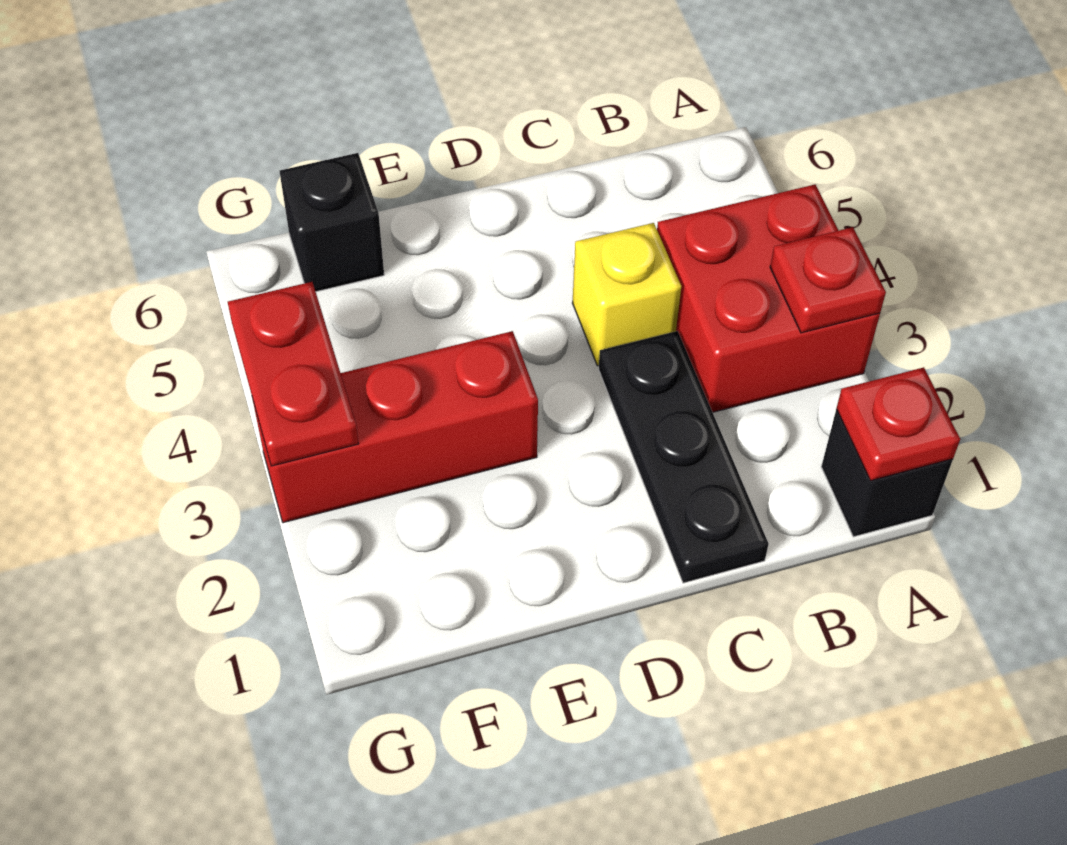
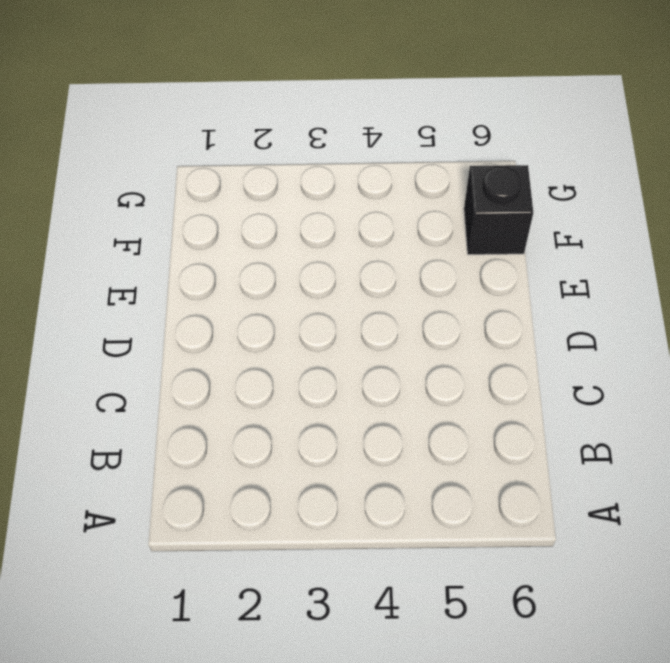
none -> black 1x1 brick [821,409,953,537]
none -> red 2x2 brick [657,185,880,412]

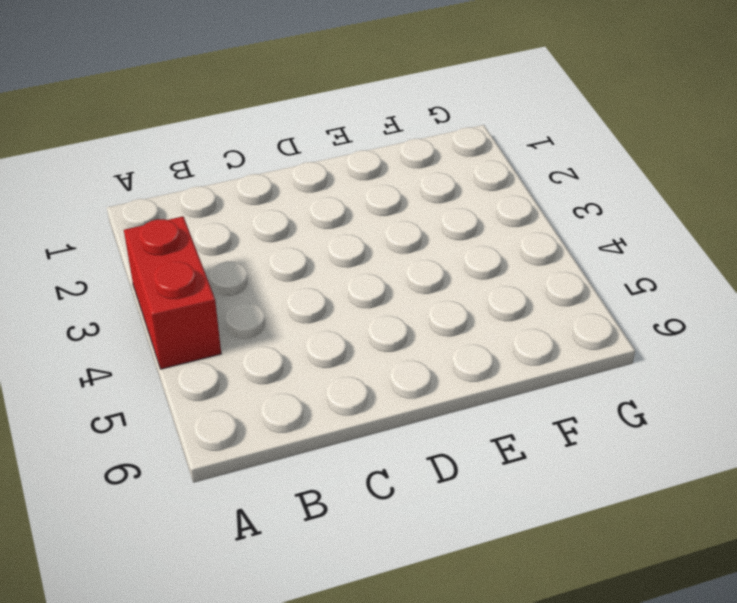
red 1x2 brick [124,217,221,369] -> red 2x2 brick [657,185,880,412]
none -> black 1x1 brick [821,409,953,537]
none -> black 1x3 plate [599,331,769,583]

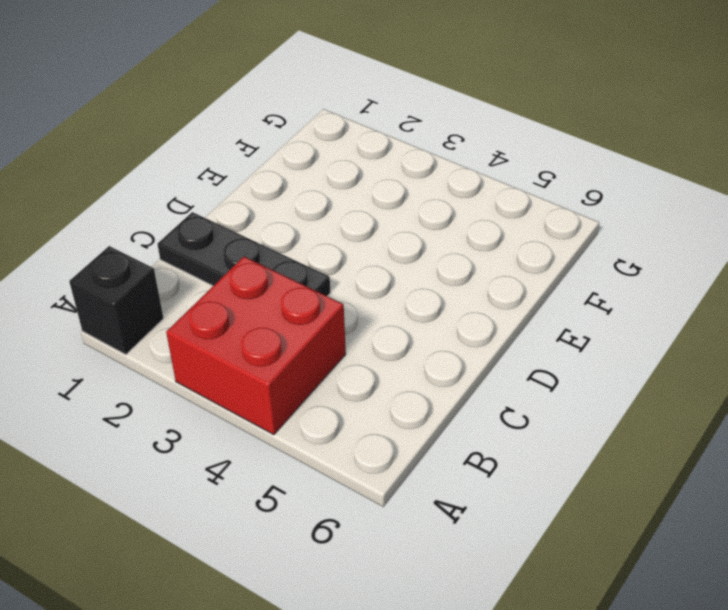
none -> yellow 1x1 brick [573,223,681,366]
none -> red 1x3 brick [253,331,538,523]

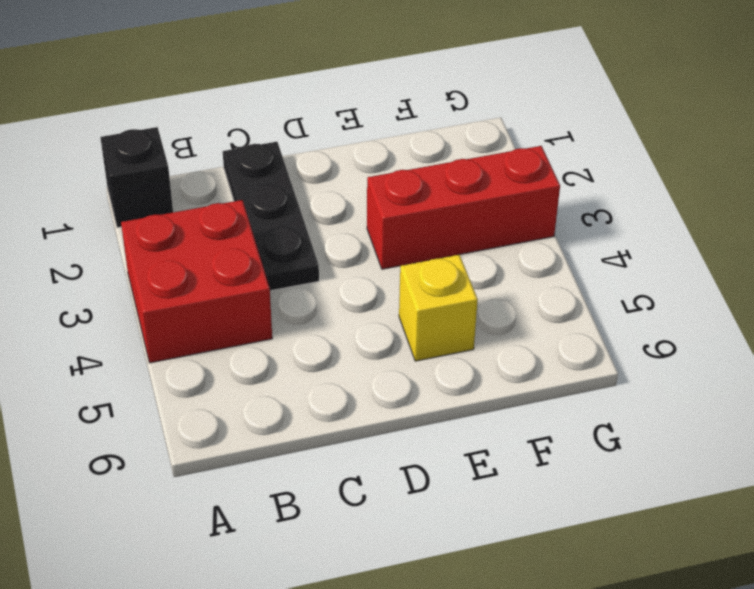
yellow 1x1 brick [399,255,478,361] -> yellow 1x1 brick moved to [573,223,681,366]
none -> black 1x1 brick [280,153,384,292]
none -> red 1x1 plate [836,367,960,481]

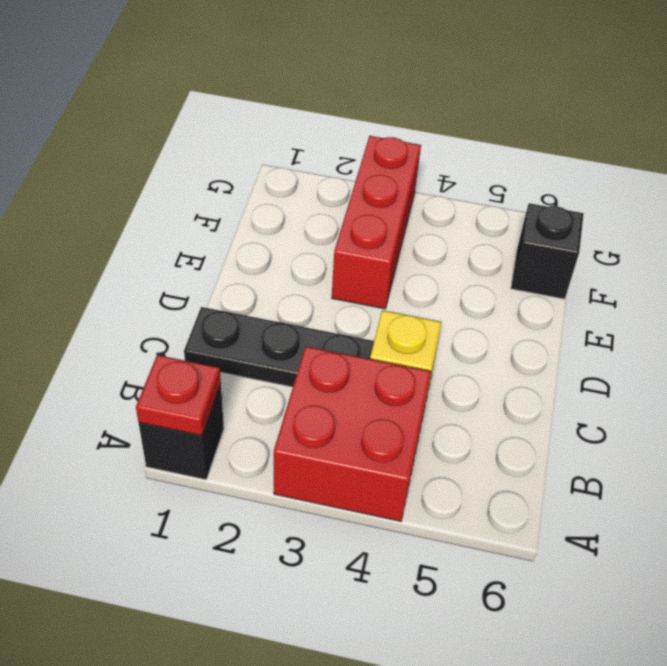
none -> red 1x1 plate [770,227,886,333]
none -> red 1x2 plate [228,282,359,466]

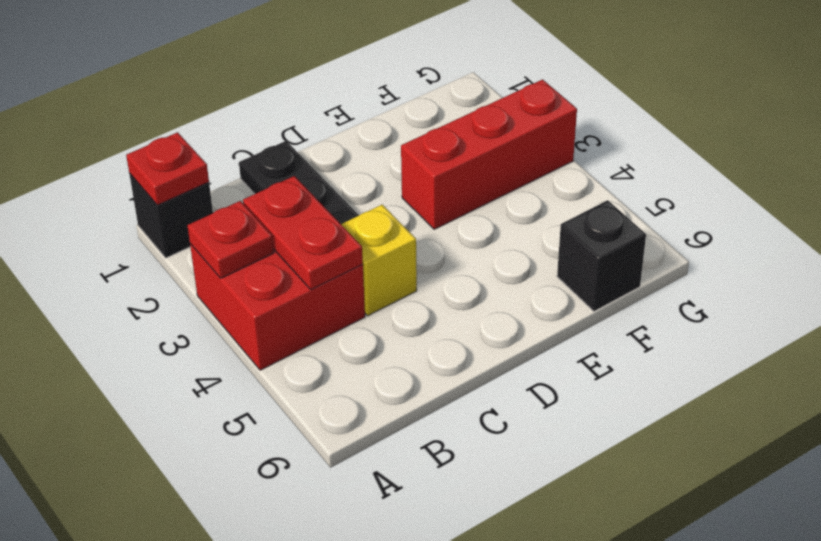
red 1x2 plate [243,176,363,290] -> red 1x2 plate moved to [228,282,359,466]

